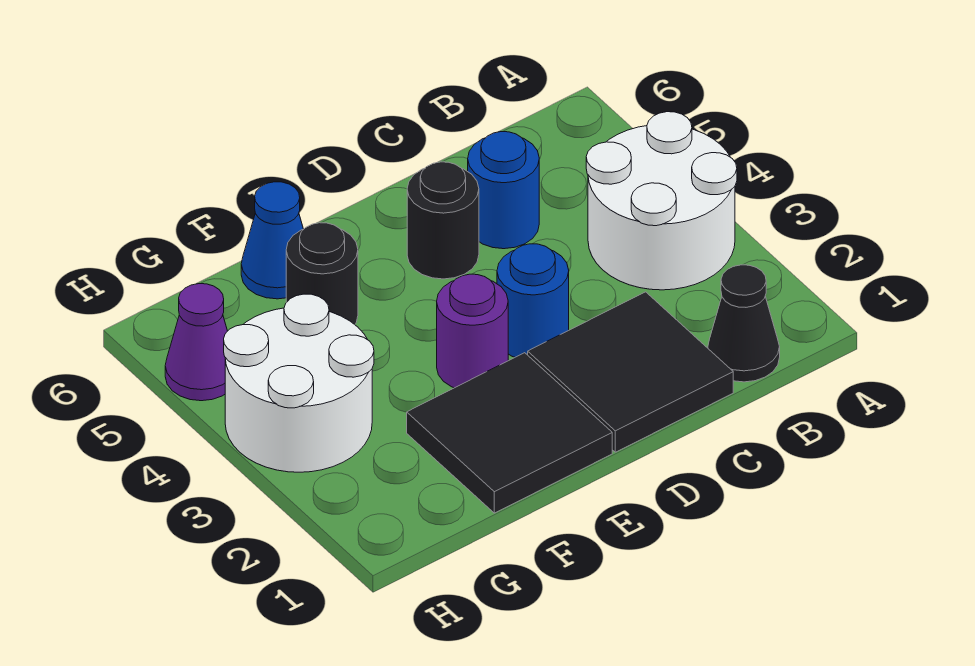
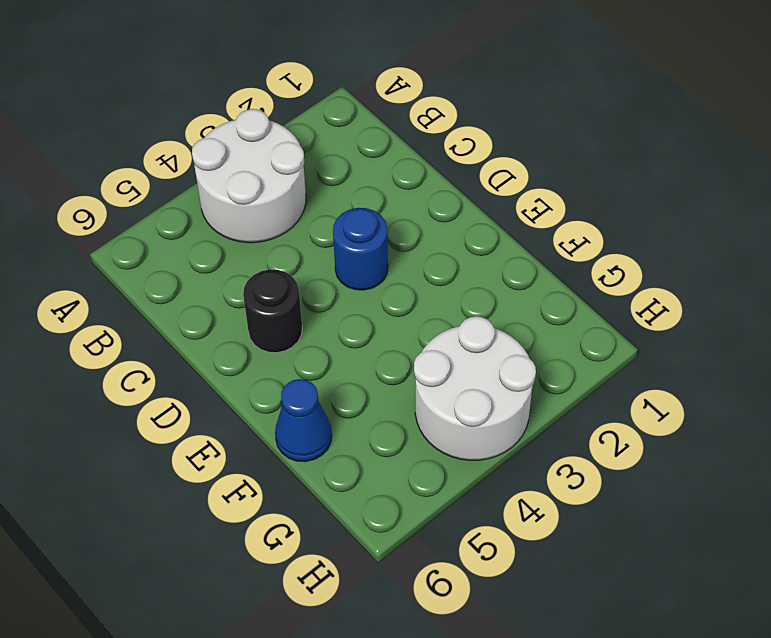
none -> black 1x1 cone [708,265,780,382]
none -> black 2x2 tile [528,292,733,452]
none -> blue 1x1 round brick [468,132,539,249]

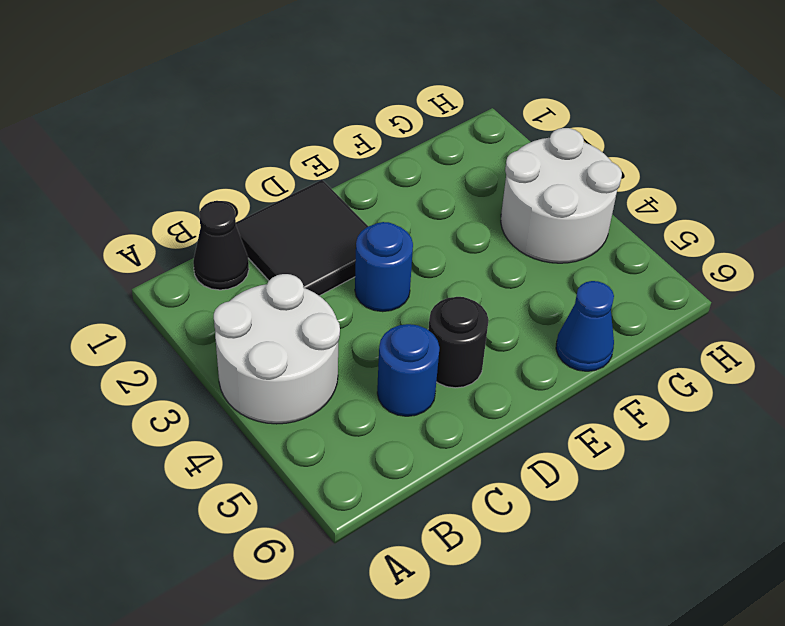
none -> black 2x2 tile [407,353,612,513]
none -> purple 1x1 round brick [437,274,508,388]
none -> black 1x1 round brick [286,223,358,325]

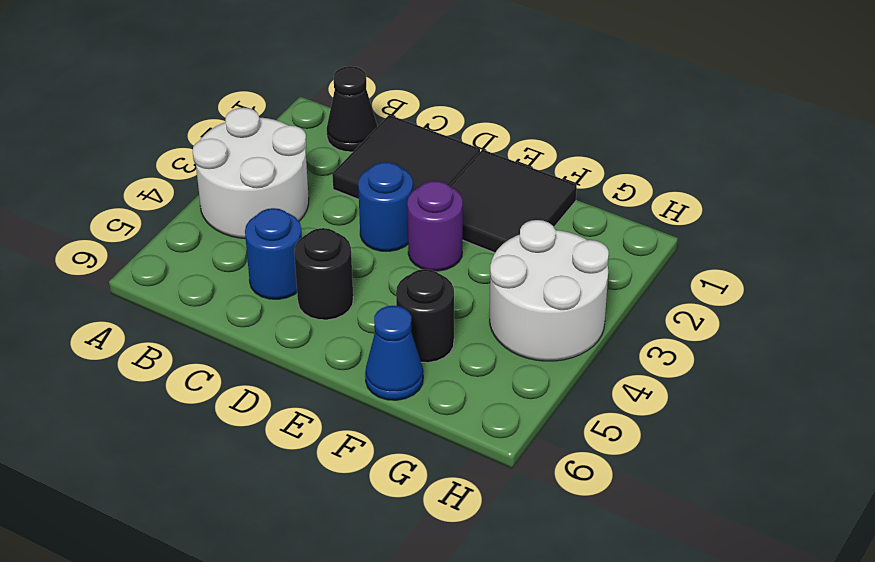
none -> purple 1x1 cone [165,284,227,401]

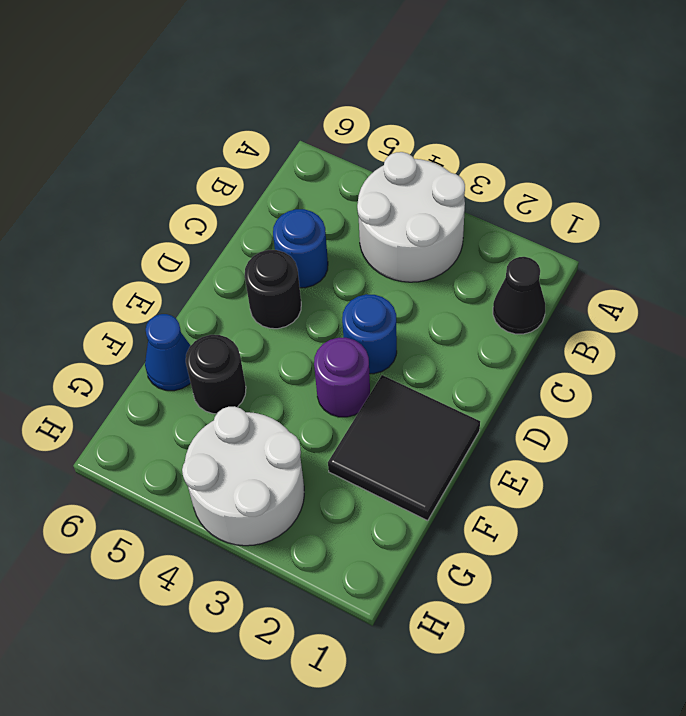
none -> black 2x2 tile [528,292,733,452]
none -> purple 1x1 cone [165,284,227,401]

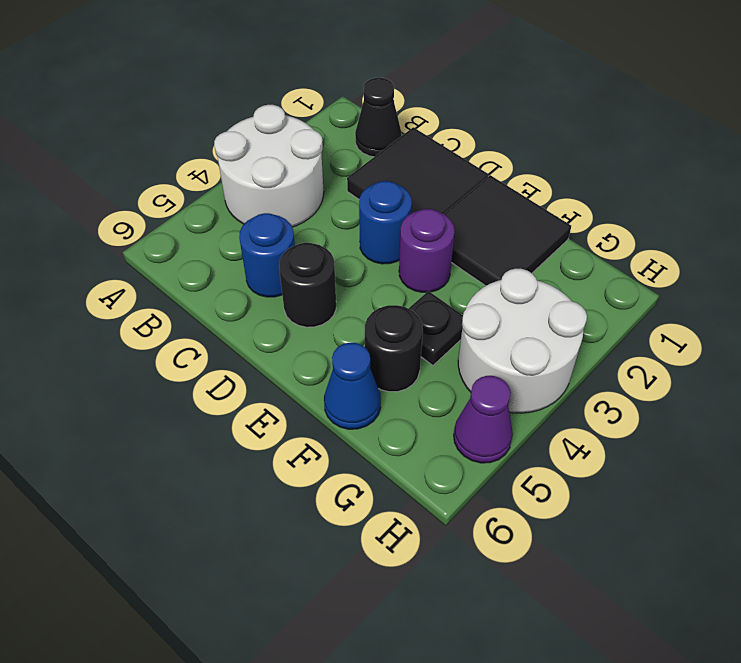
black 1x1 plate [408,291,463,365] -> none

